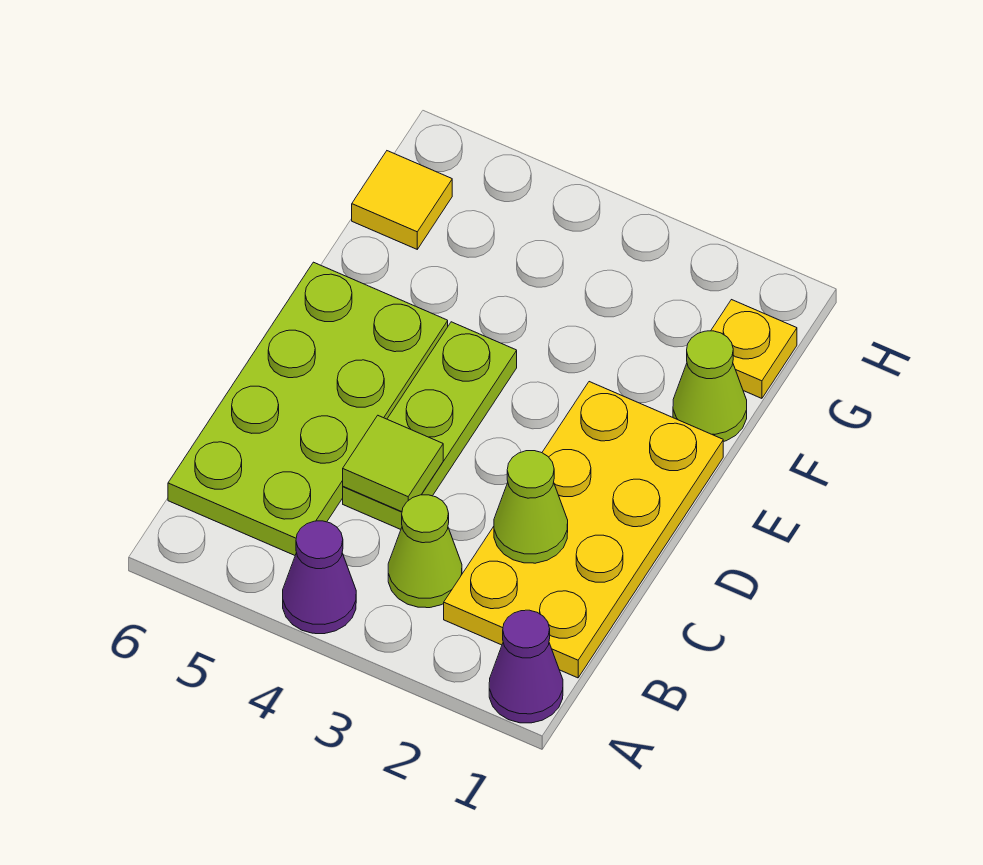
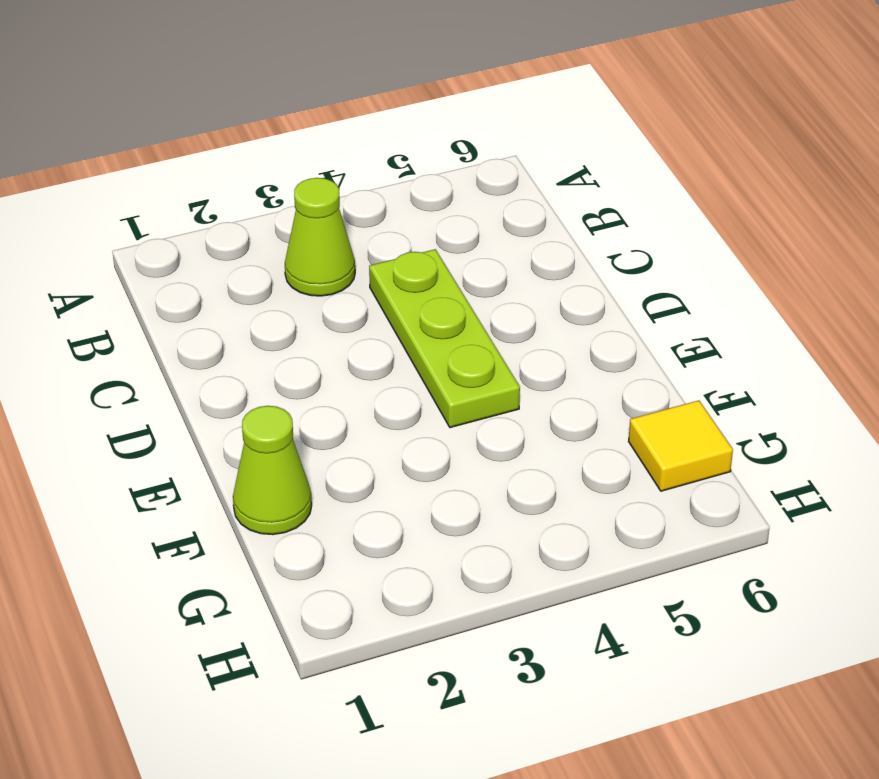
none -> purple 1x1 cone [489,610,563,723]
none -> purple 1x1 cone [283,521,356,634]

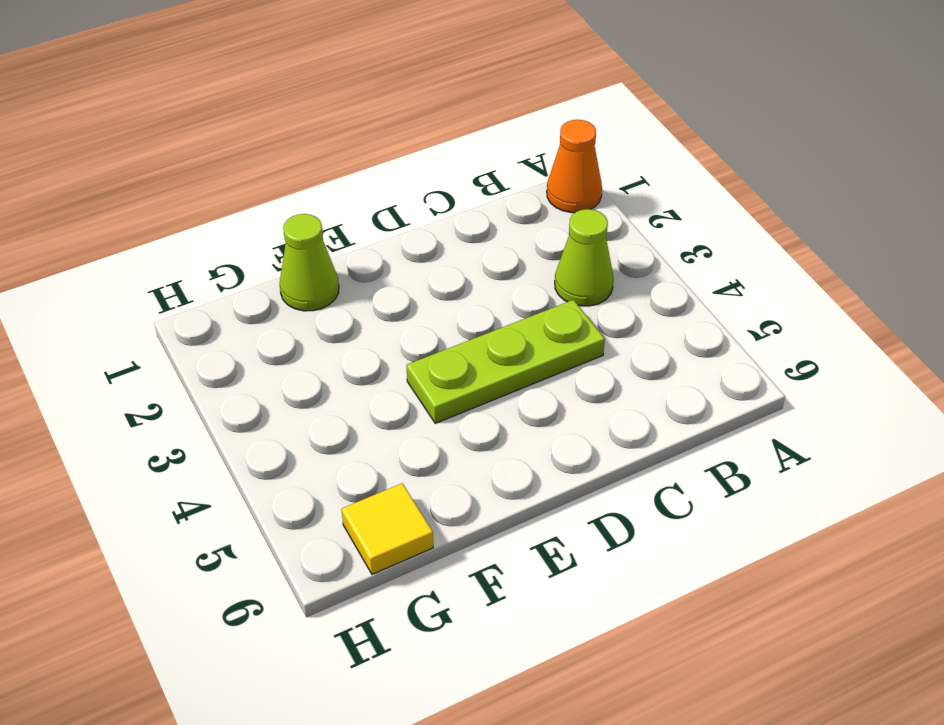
orange 1x1 cone [547,120,602,213] -> purple 1x1 cone [489,610,563,723]
none -> purple 1x1 cone [283,521,356,634]
none -> yellow 2x4 plate [444,382,723,678]

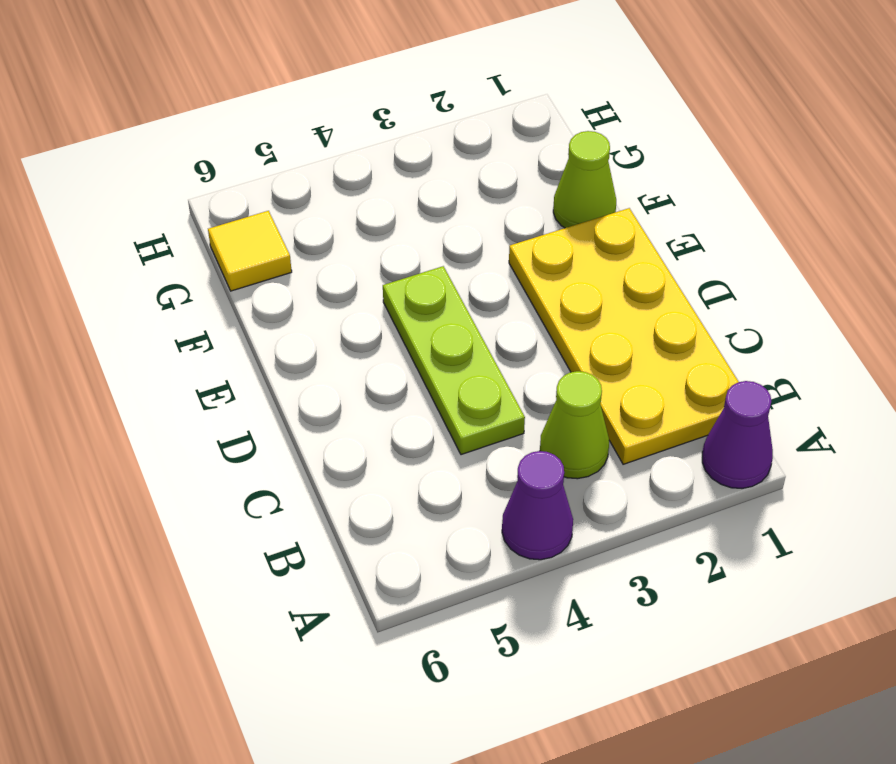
none -> lime 2x4 plate [168,262,448,555]
none -> yellow 1x1 plate [711,300,797,398]

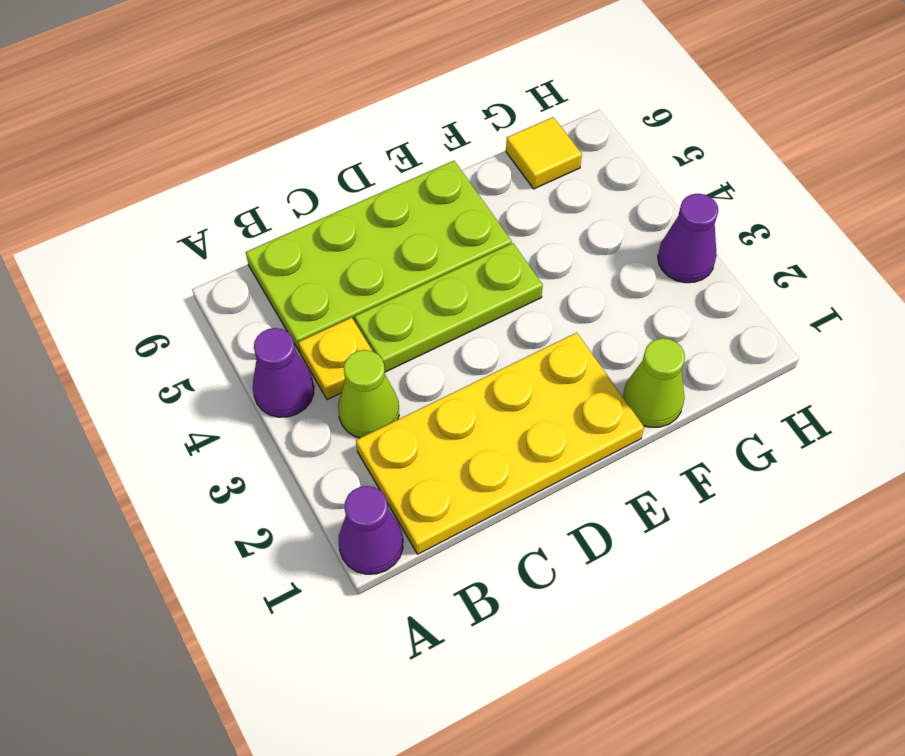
yellow 1x1 plate [298,318,372,400] -> yellow 1x1 plate moved to [711,300,797,398]
purple 1x1 cone [658,194,718,283] -> none
none -> lime 1x1 cone [494,451,568,563]
none -> lime 1x1 tile [343,416,443,512]

